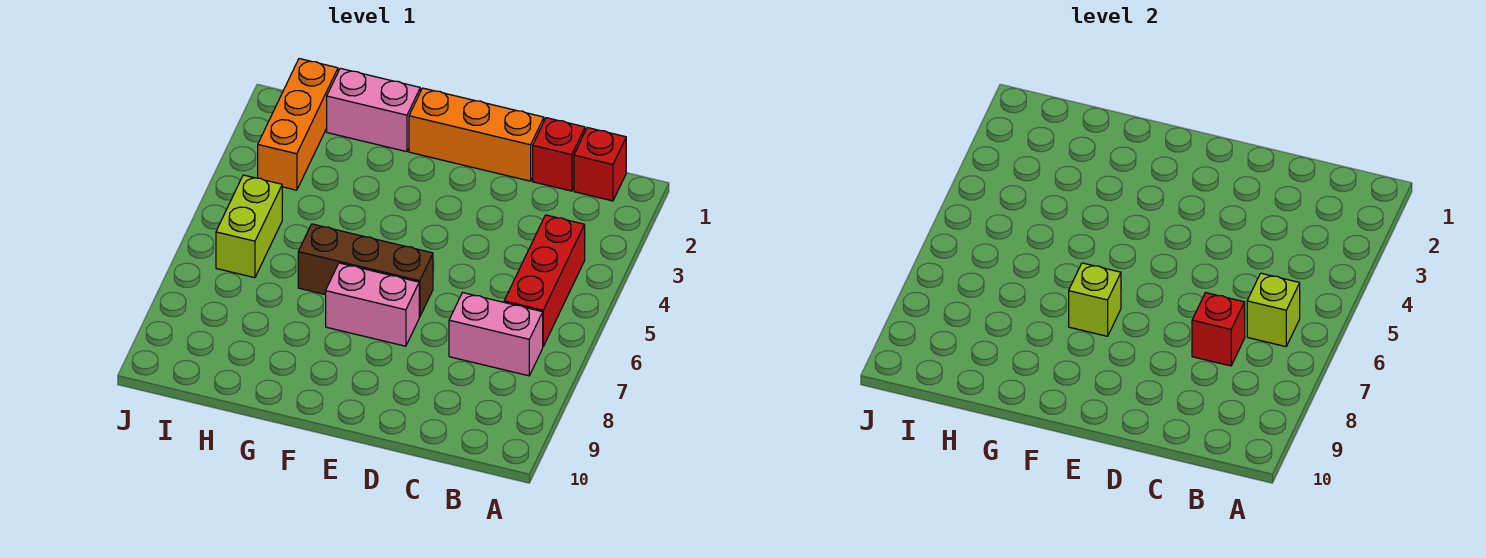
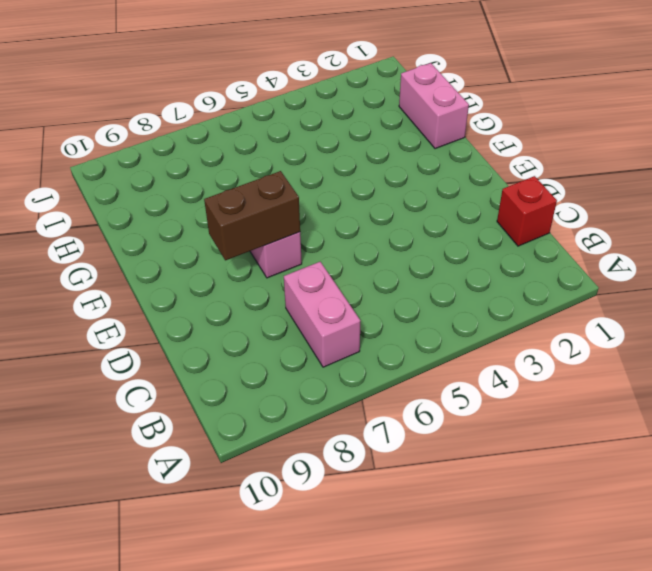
brown 1x2 brick [204,171,300,260] -> none
none -> red 1x1 brick [574,128,626,201]
none -> red 1x3 brick [504,215,585,346]
none -> orange 1x3 brick [409,88,544,181]

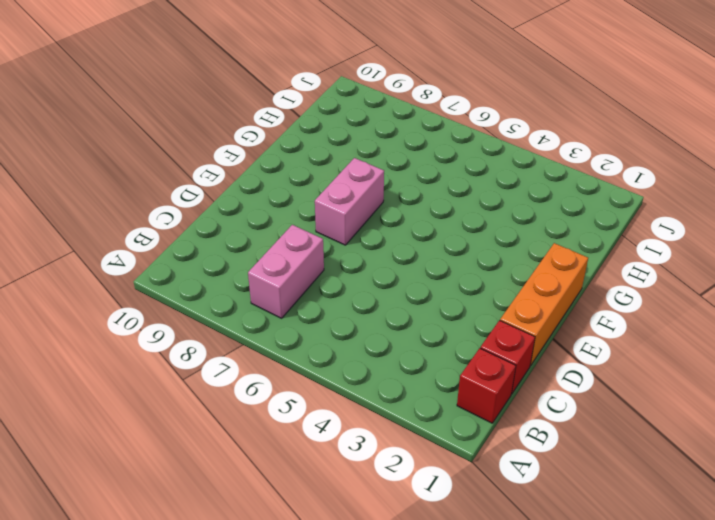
none -> red 1x3 brick [504,215,585,346]
none -> brown 1x3 brick [298,224,433,317]
none -> pink 1x2 brick [327,68,420,152]

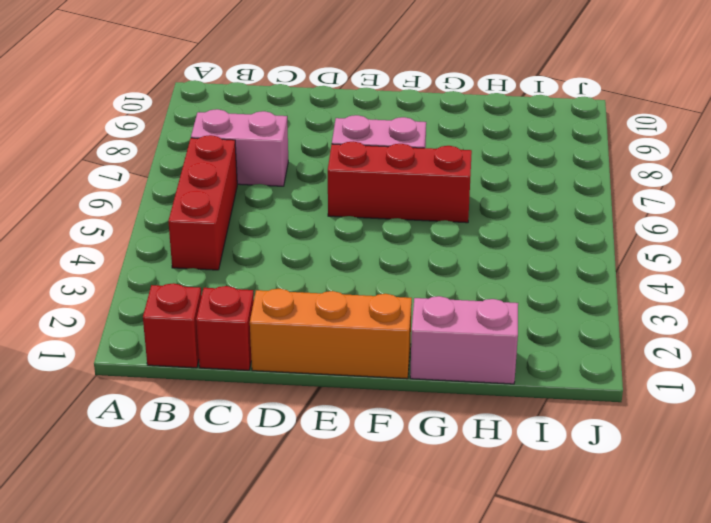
red 1x3 brick [328,141,472,223] -> brown 1x3 brick [298,224,433,317]
none -> orange 1x3 brick [258,59,338,190]
none -> lime 1x2 brick [216,175,282,278]
none -> lime 1x1 brick [1247,273,1300,347]

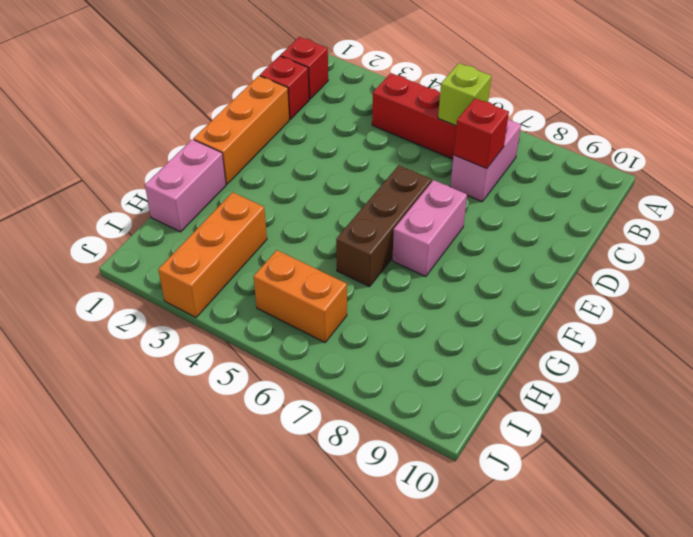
orange 1x3 brick [158,192,267,317] -> orange 1x3 brick turned to [258,59,338,190]
orange 1x2 brick [254,250,347,342] -> lime 1x2 brick [216,175,282,278]
none -> lime 1x1 brick [1069,263,1121,336]

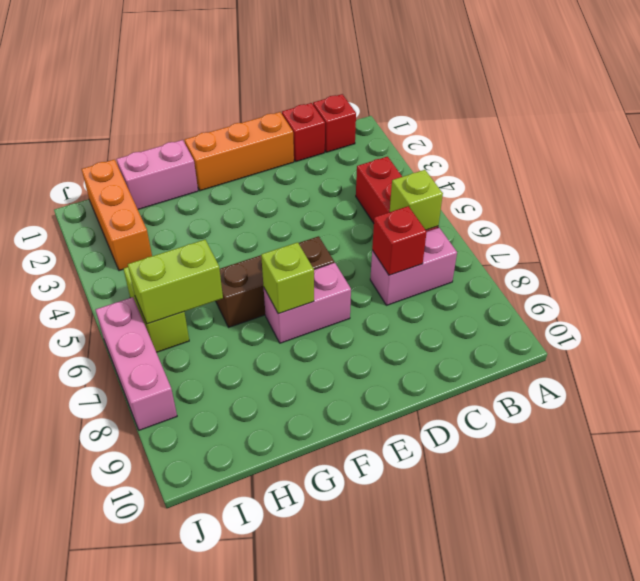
lime 1x2 brick [128,240,223,324] -> none
pink 1x3 brick [96,297,177,430] -> none

